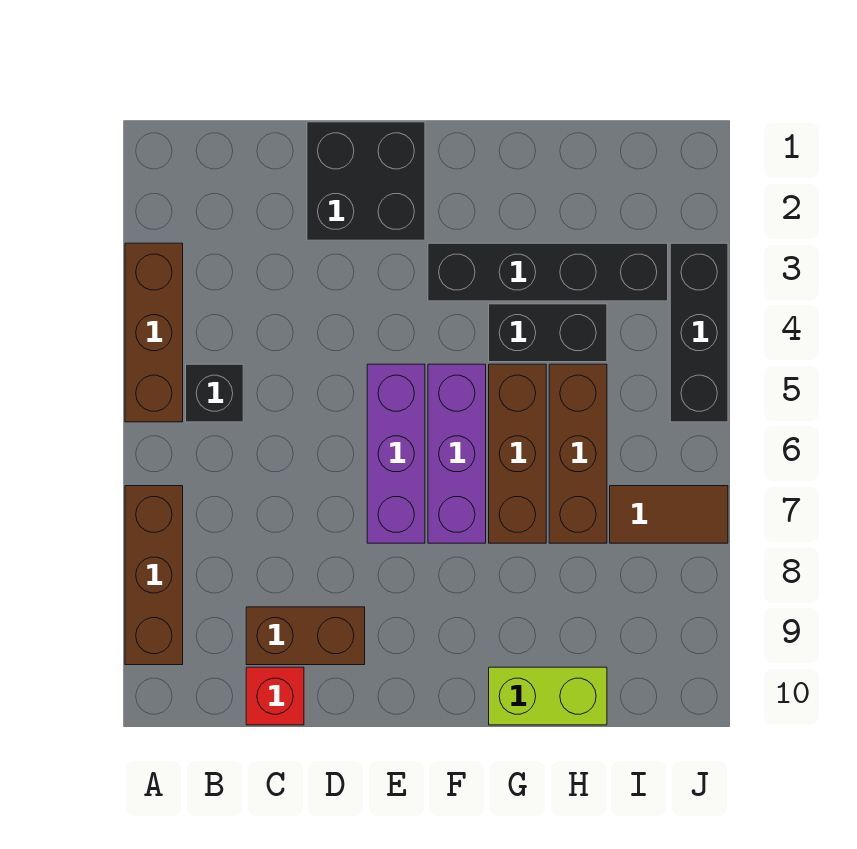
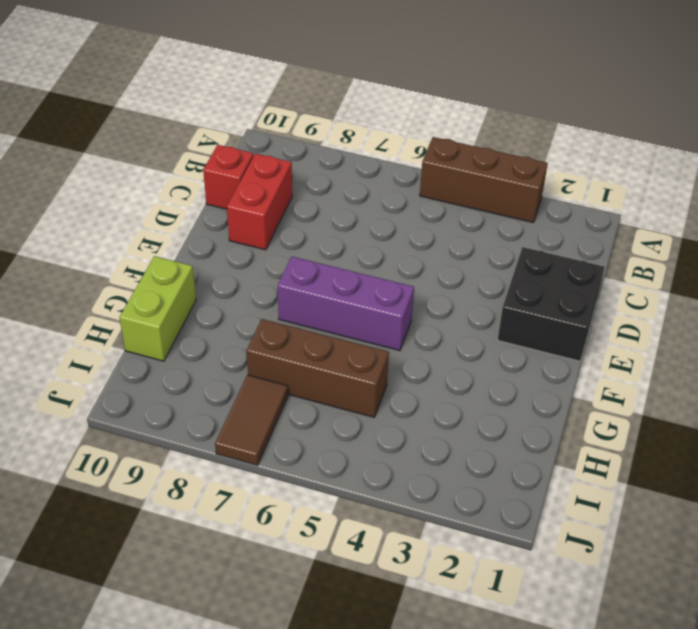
red 1x2 brick [227,154,292,250] -> brown 1x2 brick [246,607,365,665]
none -> brown 1x3 brick [125,486,183,665]
none -> black 1x1 brick [186,364,243,422]
none -> purple 1x3 brick [367,364,425,543]

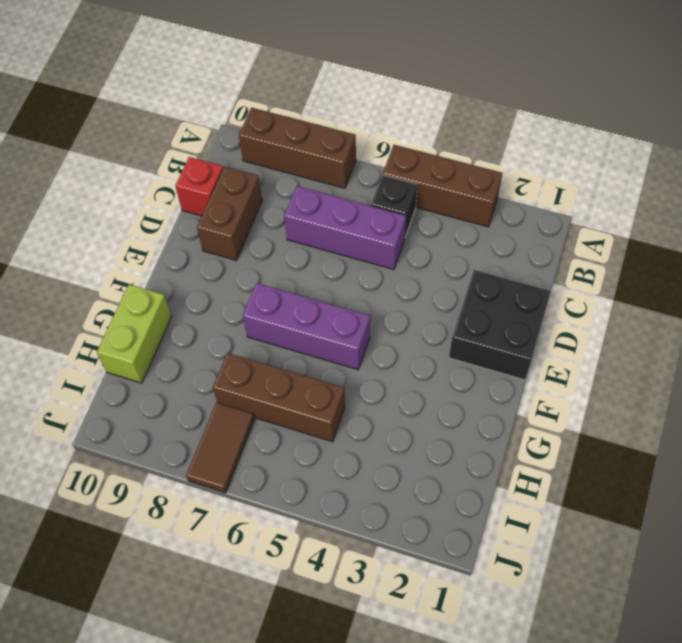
purple 1x3 brick [284,186,406,269] -> purple 1x3 brick moved to [367,364,425,543]
none -> black 1x4 brick [428,243,668,301]
none -> black 1x2 brick [489,304,607,362]
none -> brown 1x3 brick [489,364,546,543]

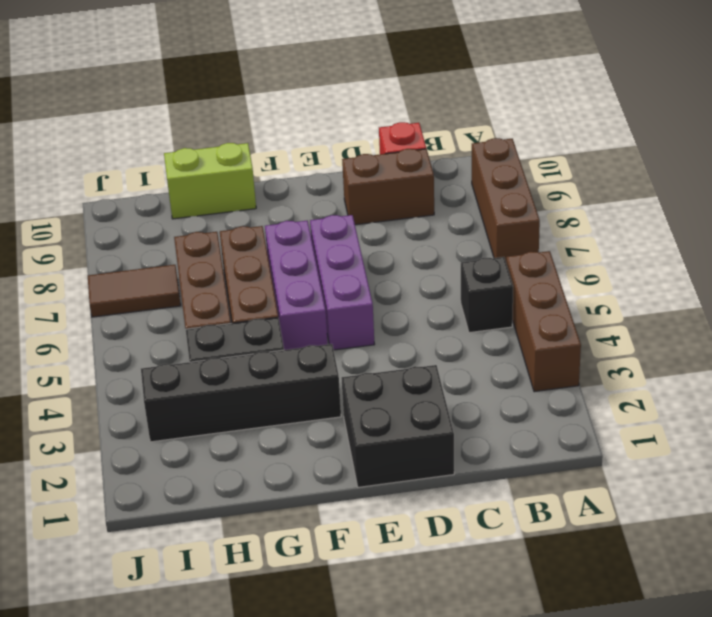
none -> black 1x3 brick [670,243,728,422]

